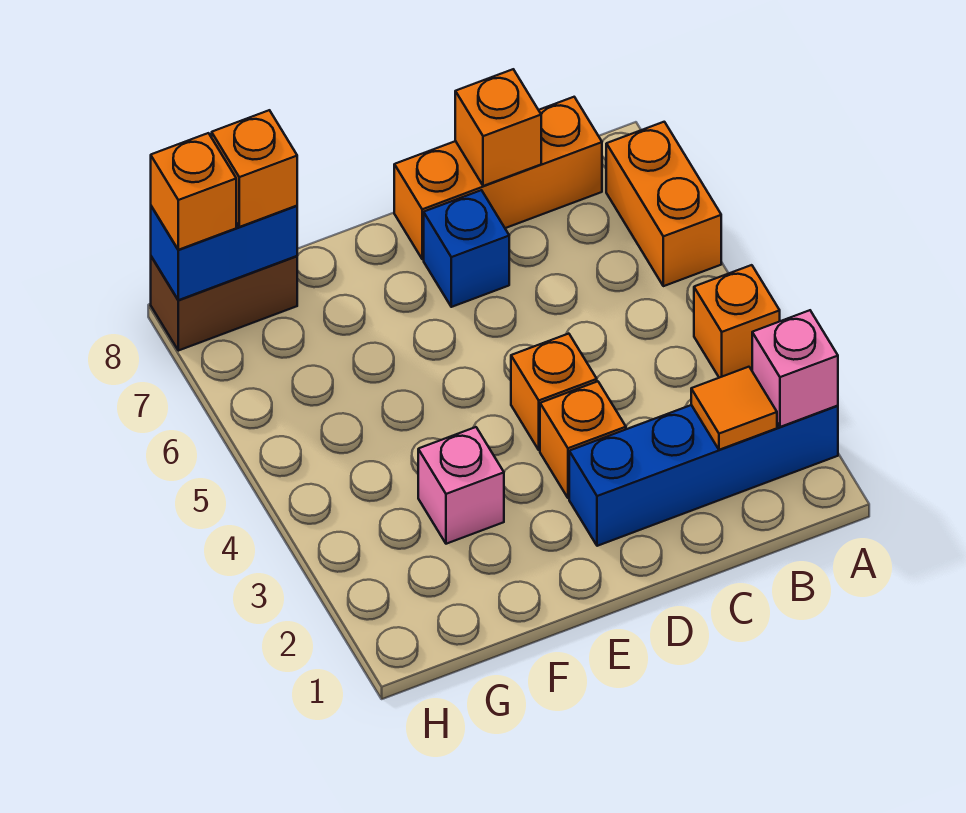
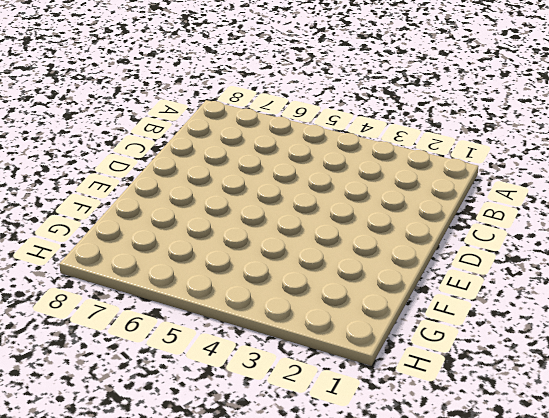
none -> blue 1x4 brick [569,405,838,546]
none -> orange 1x1 brick [694,265,780,378]
none -> orange 1x2 brick [606,122,721,286]

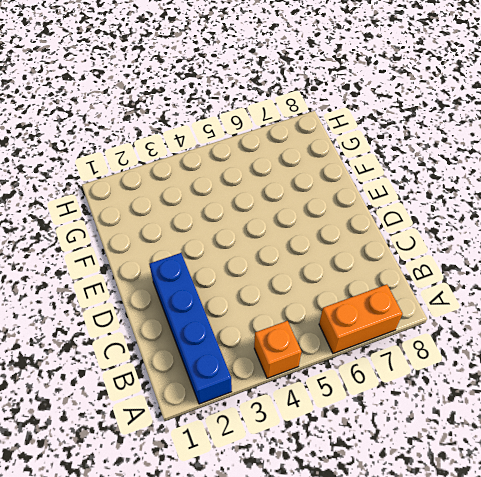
none -> orange 1x3 brick [394,97,602,259]
none -> orange 1x1 brick [540,381,626,498]
none -> orange 1x1 brick [511,334,597,450]

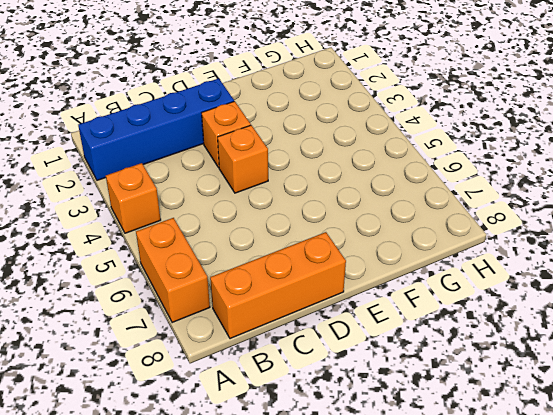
none -> blue 1x1 brick [424,190,509,307]
none -> pink 1x1 brick [418,427,504,544]
none -> brown 1x2 brick [151,256,297,351]

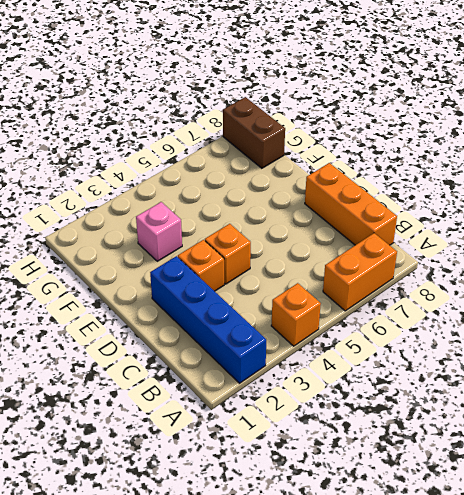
none -> blue 1x1 brick [424,190,509,307]
none -> pink 1x1 brick [752,310,838,427]
none -> orange 1x1 tile [691,367,777,450]

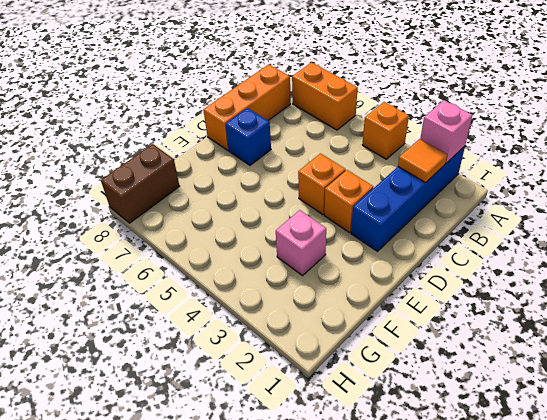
none -> orange 1x1 brick [455,69,541,186]
none -> blue 1x2 brick [151,206,297,300]
none -> orange 1x1 brick [212,110,297,227]

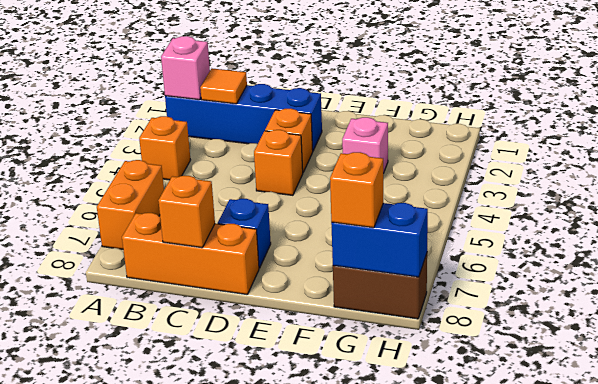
none -> orange 1x1 brick [151,133,236,250]

